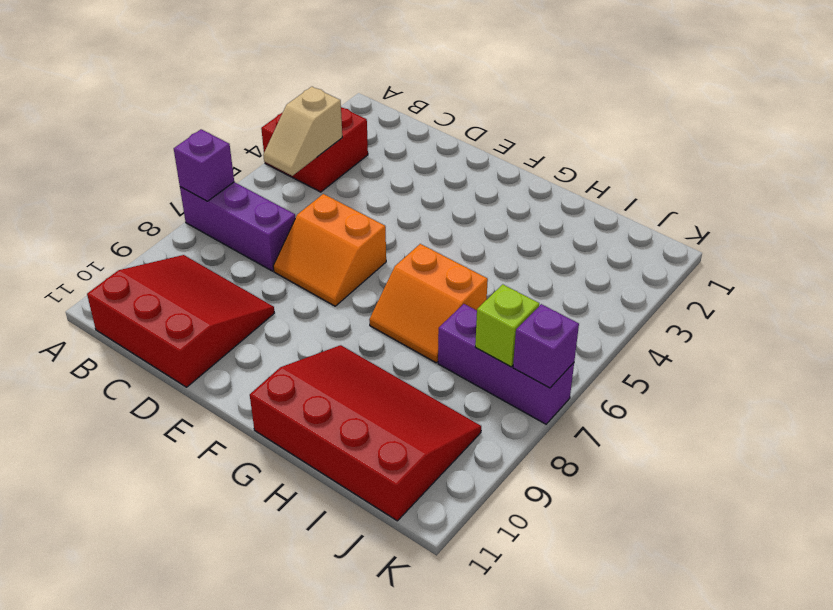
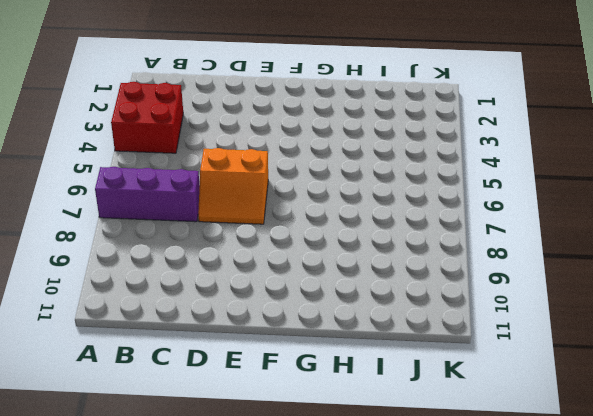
none -> red 3x3 slope [87,255,274,387]
none -> orange 2x2 slope [369,244,488,363]

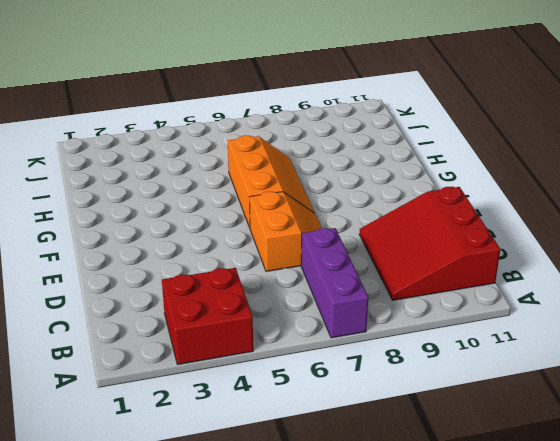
orange 2x3 slope [228,135,314,228] -> orange 2x2 slope [369,244,488,363]
none -> red 3x4 slope [250,345,481,521]
none -> purple 1x3 brick [438,304,574,424]

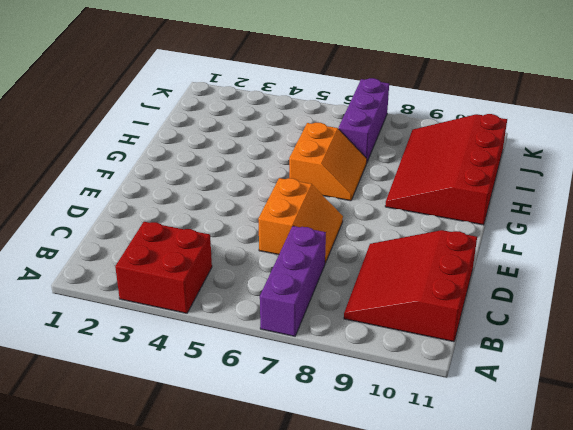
none -> purple 1x1 brick [174,129,234,201]
none -> tan 1x2 slope [263,87,342,176]

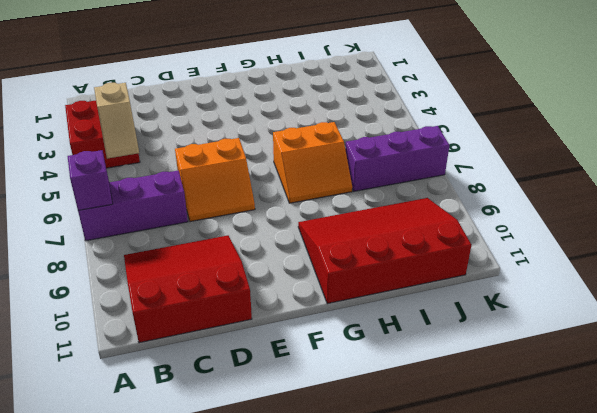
none -> lime 1x1 brick [475,284,539,367]
none -> purple 1x1 brick [513,304,579,388]

